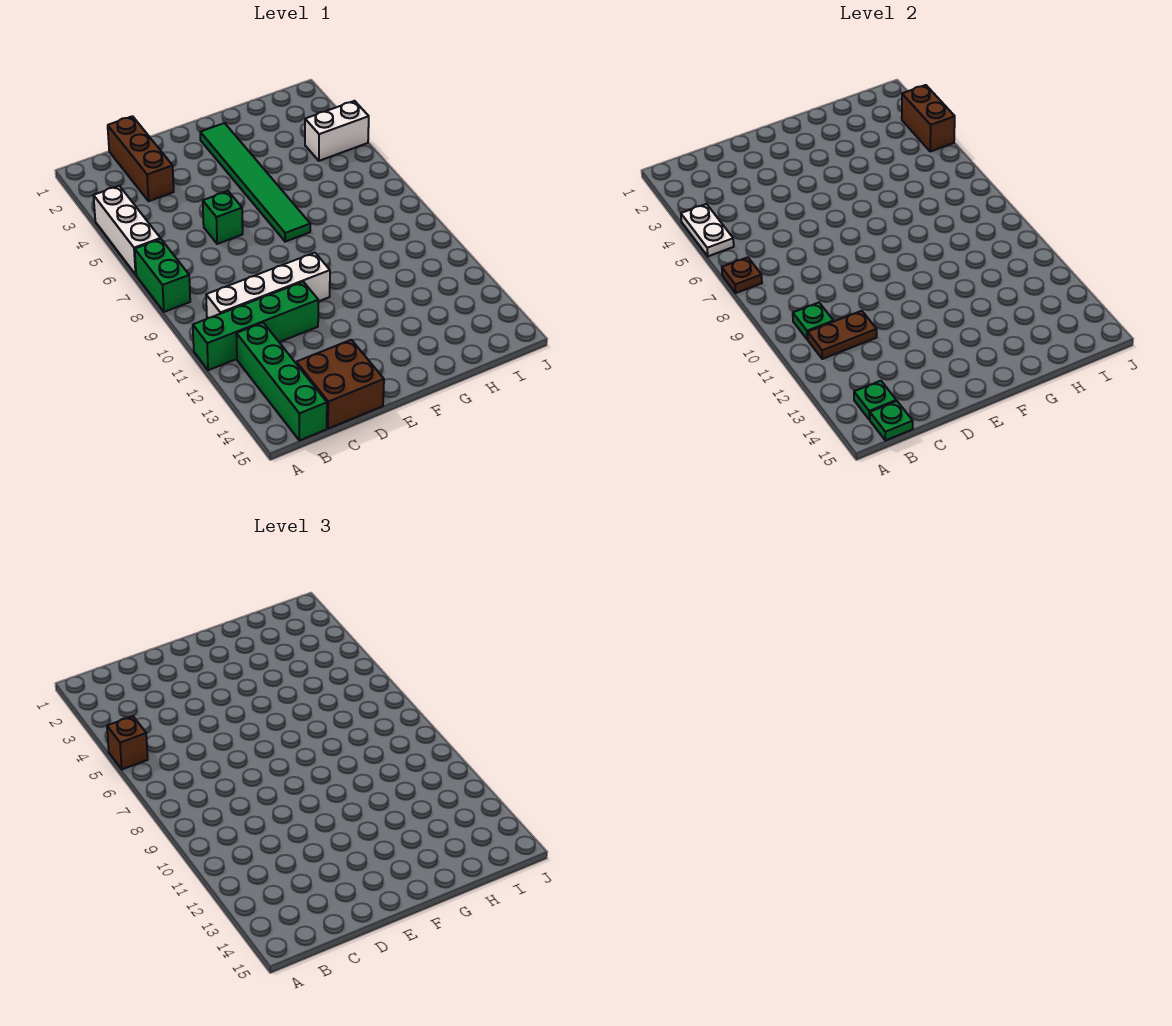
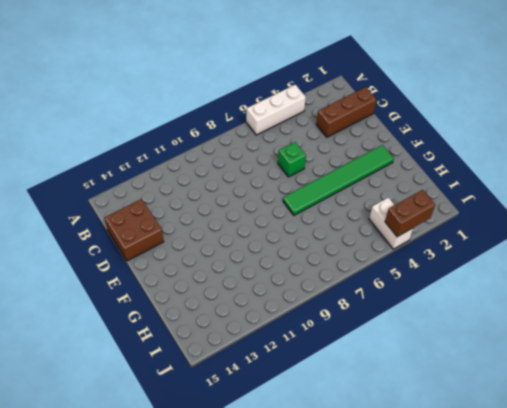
none -> green 1x2 brick [135,239,190,312]
none -> green 1x4 brick [193,282,318,370]
none -> white 1x4 brick [206,253,330,319]

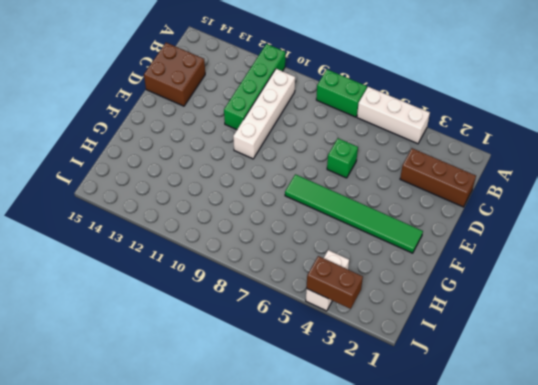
none -> green 1x4 brick [236,323,327,441]
none -> white 1x2 plate [681,204,734,256]
none -> brown 1x1 plate [722,257,762,293]

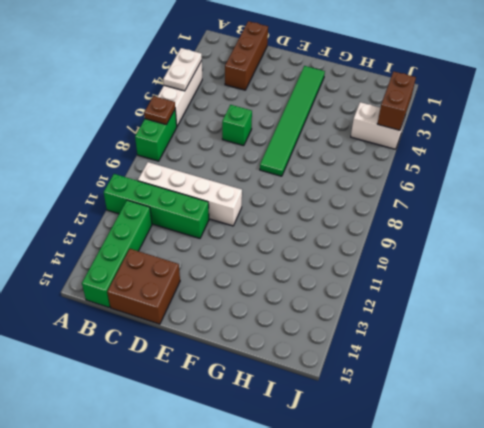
none -> green 1x1 plate [793,303,834,340]
none -> brown 1x2 plate [808,311,877,359]
none -> green 1x1 plate [854,381,896,420]

